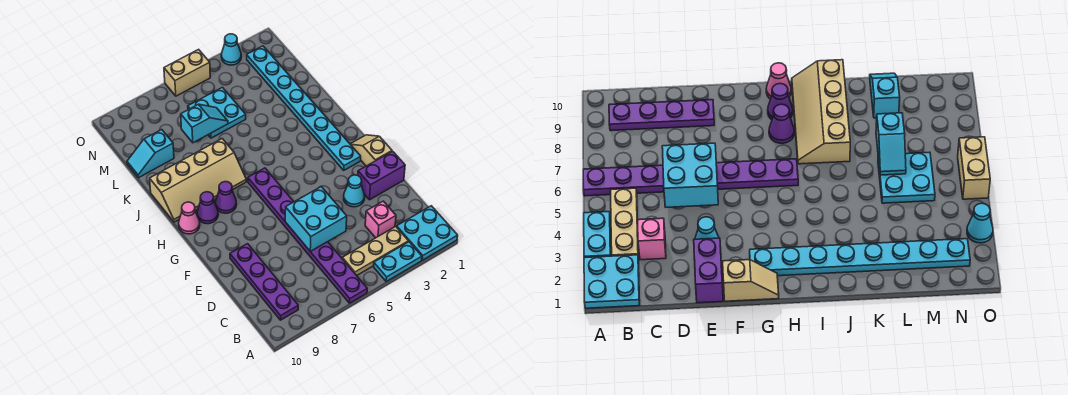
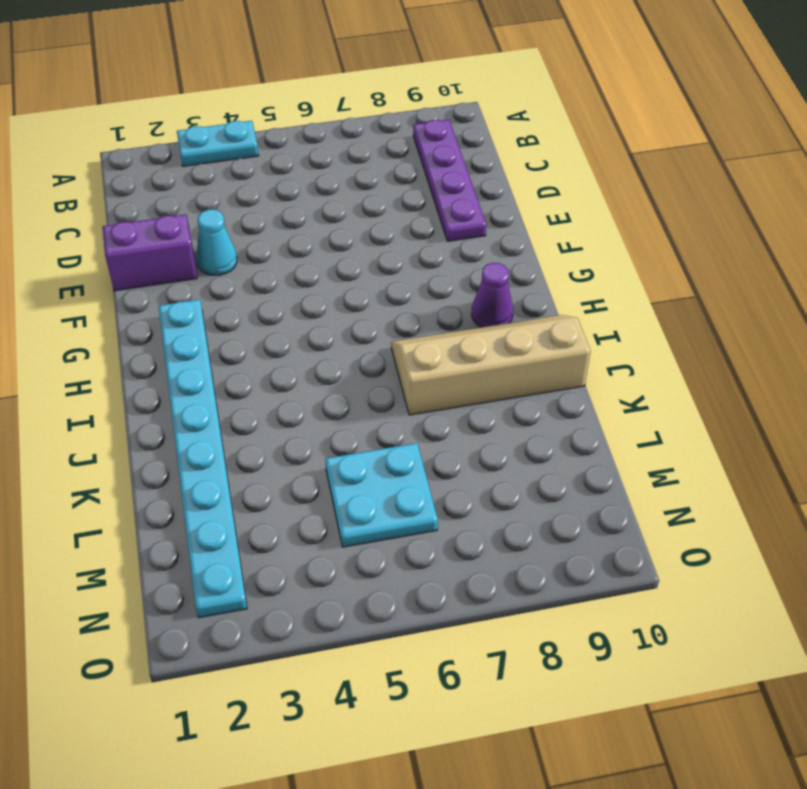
none -> cyan 2x2 plate [397,206,458,260]
none -> purple 1x8 plate [248,168,367,303]
none -> tan 1x3 plate [342,227,408,276]

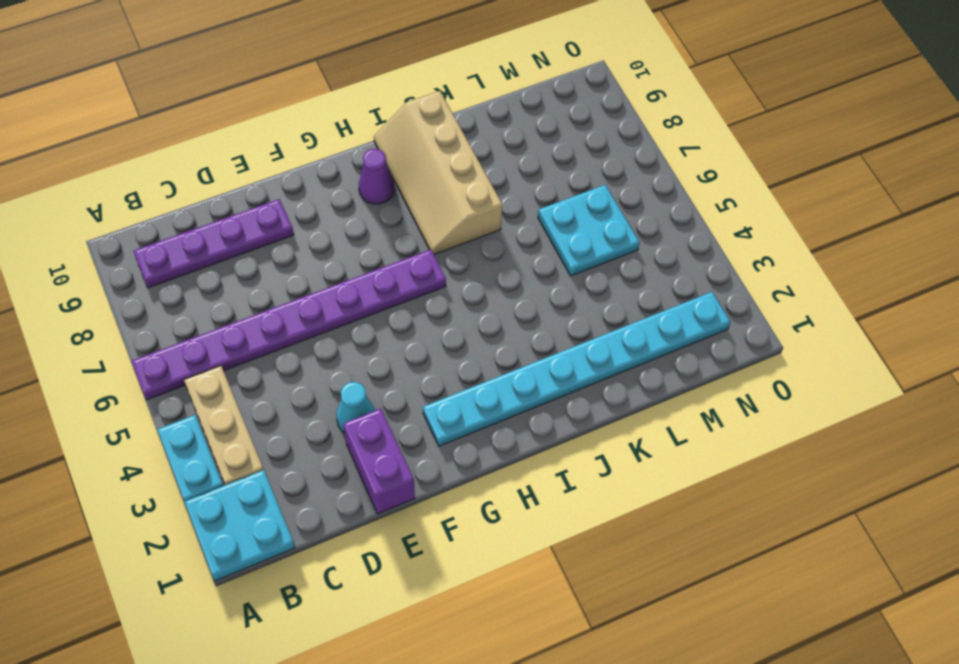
none -> pink 1x1 brick [365,201,396,238]
none -> tan 1x2 slope [350,135,392,166]
none -> purple 1x1 cone [216,182,237,213]

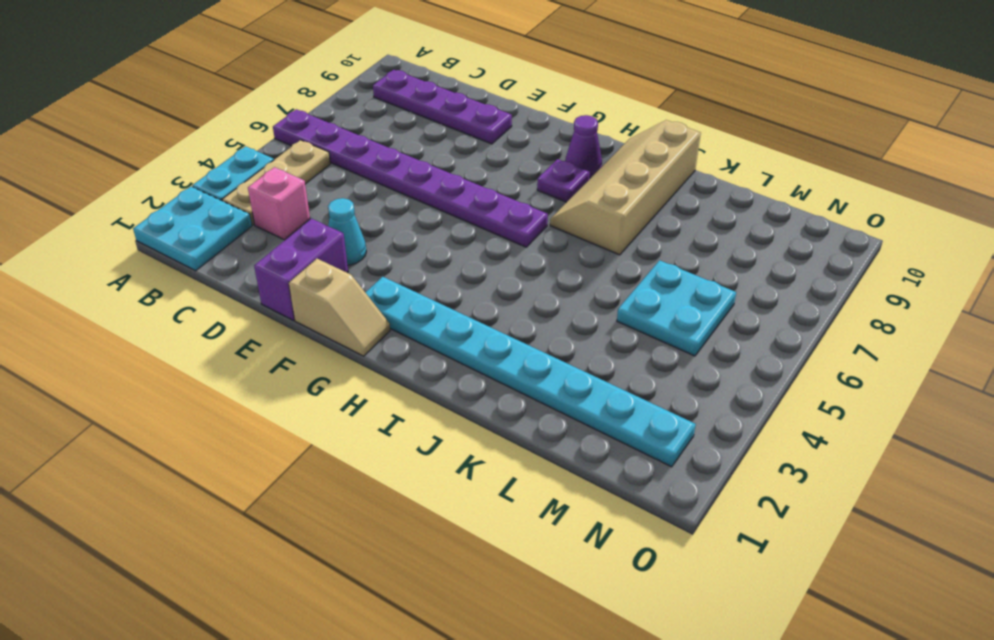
purple 1x1 plate [537,159,590,202] -> purple 1x1 cone [216,182,237,213]
none -> pink 1x1 cone [179,202,200,234]
none -> cyan 1x2 slope [127,130,174,178]
none -> cyan 1x1 cone [221,34,241,65]

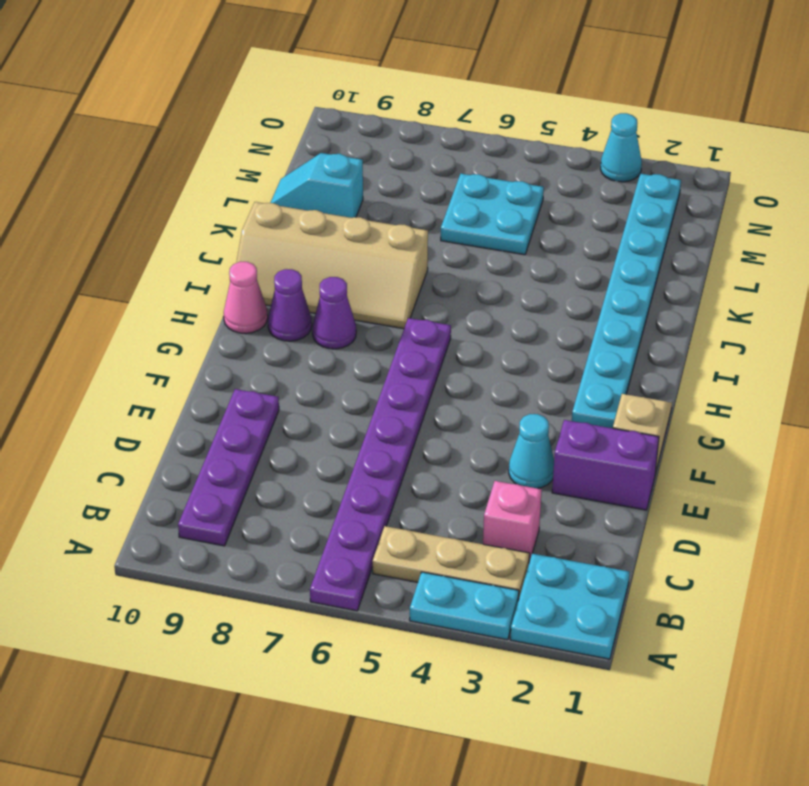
none -> tan 1x2 brick [164,50,210,96]
none -> cyan 2x2 brick [285,187,347,251]
none -> cyan 1x2 slope [181,104,228,143]

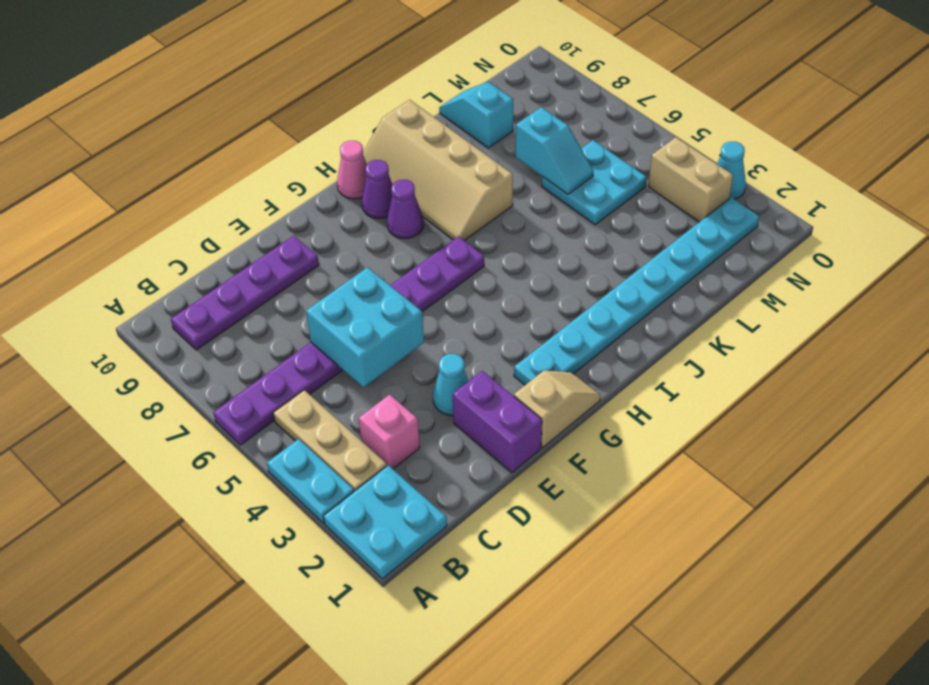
tan 1x2 brick [648,137,733,222] -> tan 1x2 brick moved to [164,50,210,96]

